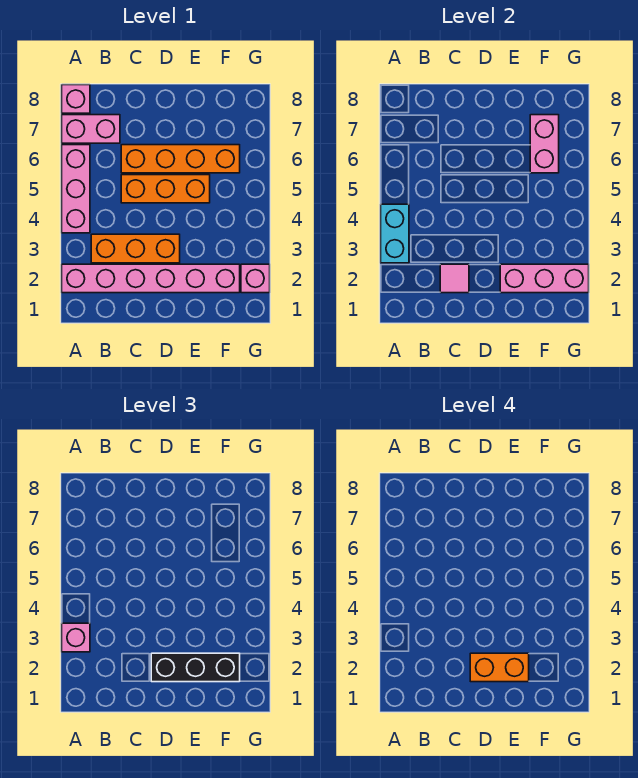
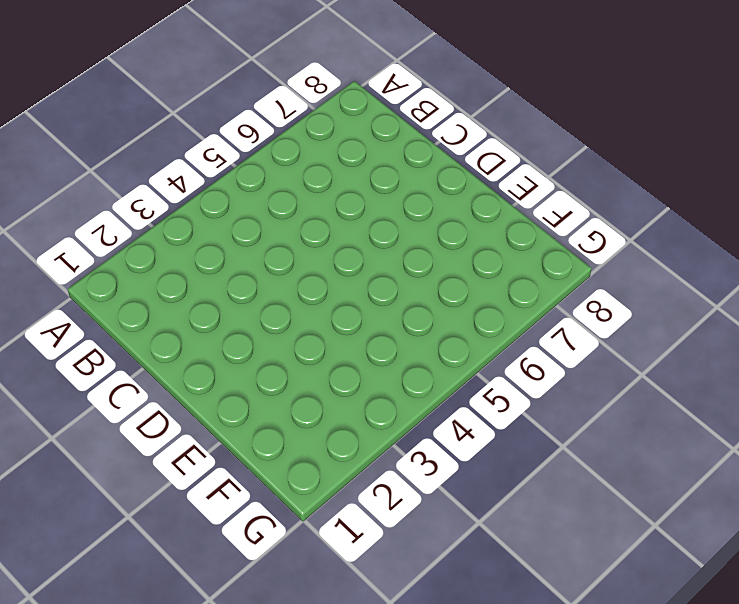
none -> pink 1x6 brick [62,264,240,293]
none -> pink 1x3 brick [62,145,90,233]
none -> pink 1x2 brick [62,115,120,143]

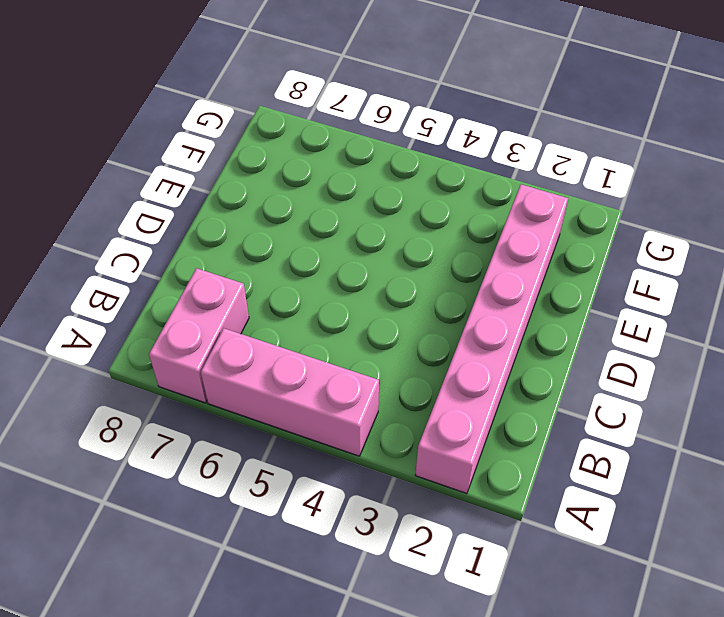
none -> pink 1x1 brick [62,85,90,113]
none -> orange 1x3 brick [91,234,180,263]
none -> orange 1x3 brick [121,175,210,203]

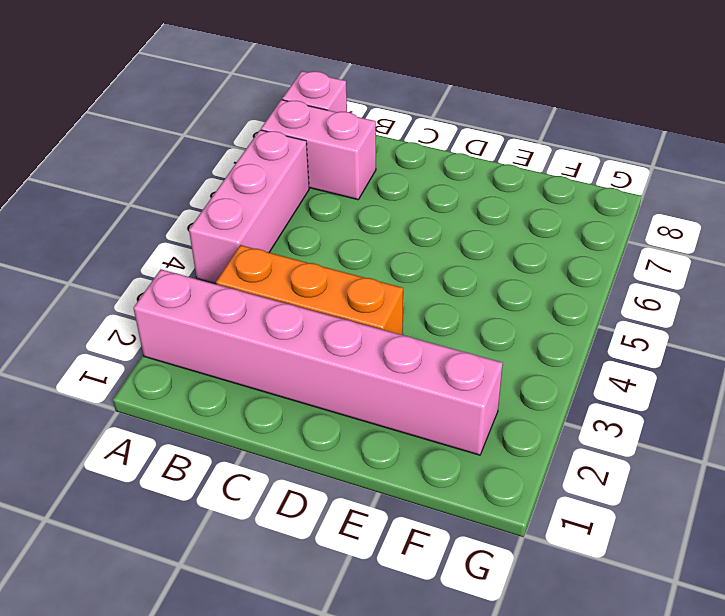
none -> orange 1x3 brick [121,175,210,203]
none -> orange 1x4 brick [121,145,240,173]
none -> pink 1x1 brick [241,264,270,293]

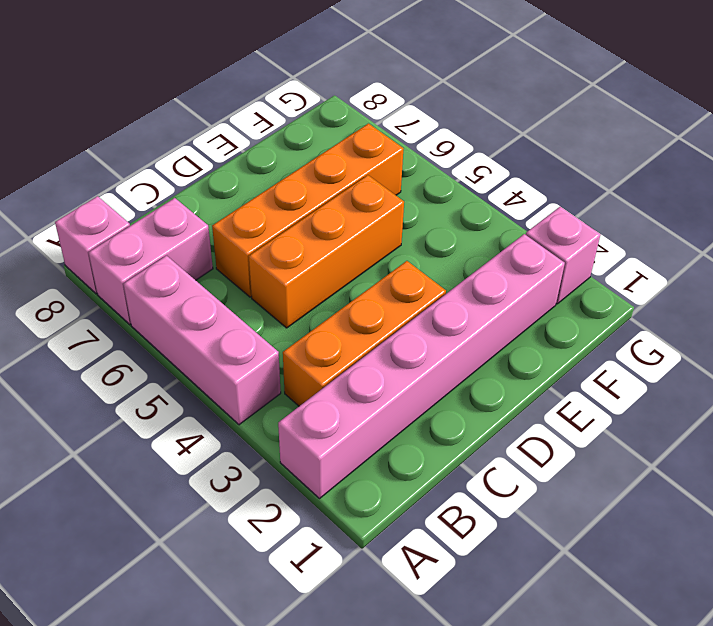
none -> cyan 1x2 brick [381,204,409,263]
none -> pink 1x1 tile [440,264,469,293]
none -> pink 1x3 brick [500,264,589,293]

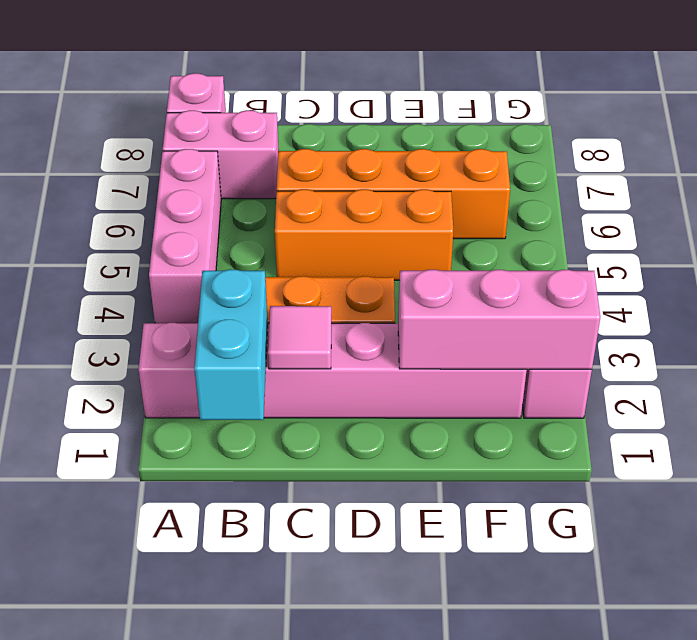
cyan 1x2 brick [194,269,268,420] -> cyan 1x2 brick moved to [381,204,409,263]
none -> pink 1x2 brick [530,115,559,173]
none -> pink 1x1 brick [62,623,90,652]
none -> black 1x3 brick [151,653,240,682]

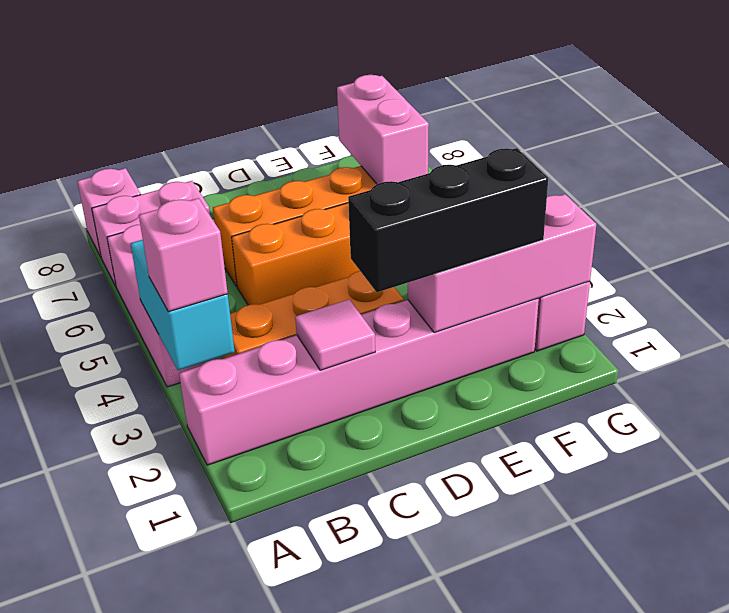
none -> orange 1x2 brick [470,653,529,682]

